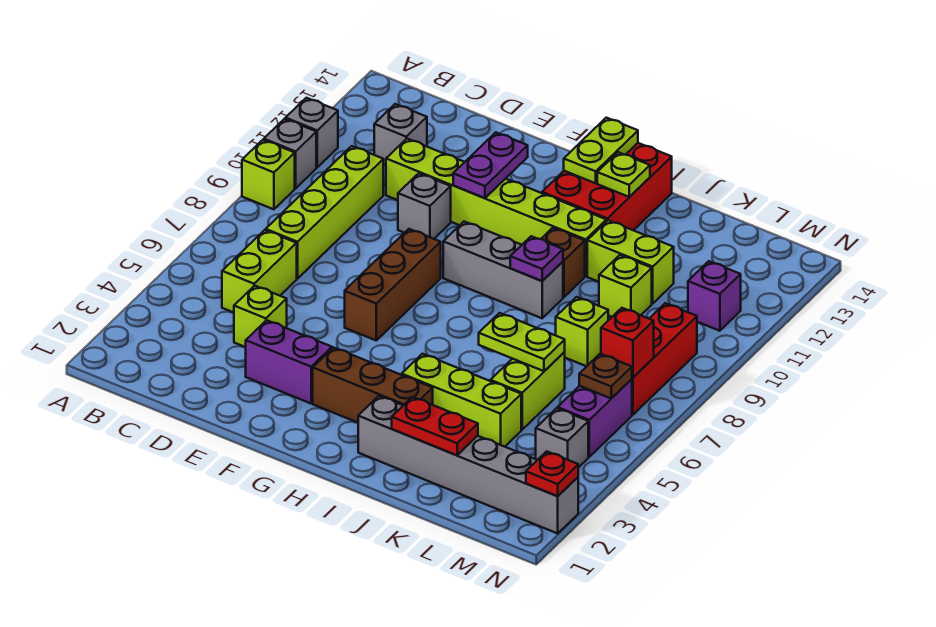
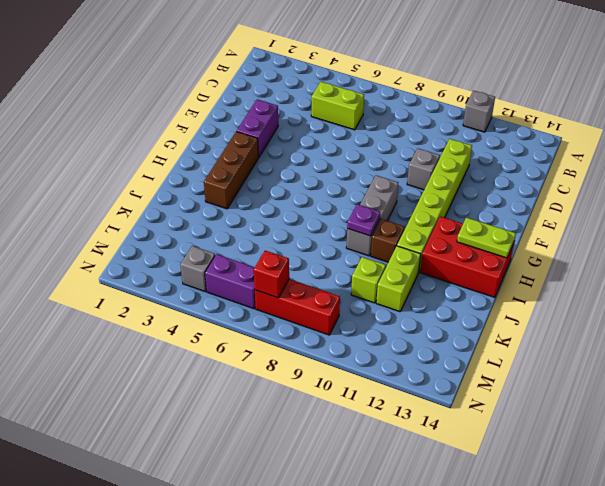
none -> lime 1x1 brick [242,140,295,209]
none -> grey 1x1 brick [264,119,316,188]
none -> lime 1x4 brick [266,146,383,279]
none -> grey 1x1 brick [374,104,427,165]

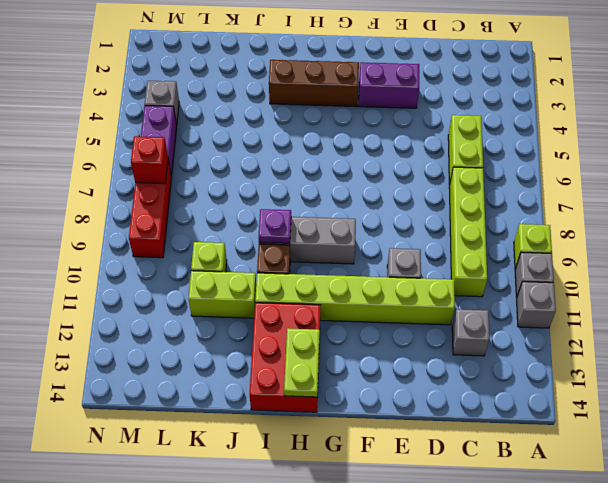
none -> lime 1x1 brick [234,286,287,347]
none -> brown 1x3 brick [345,229,441,340]
none -> grey 1x6 brick [358,396,578,533]
none -> lime 1x3 brick [402,354,521,447]

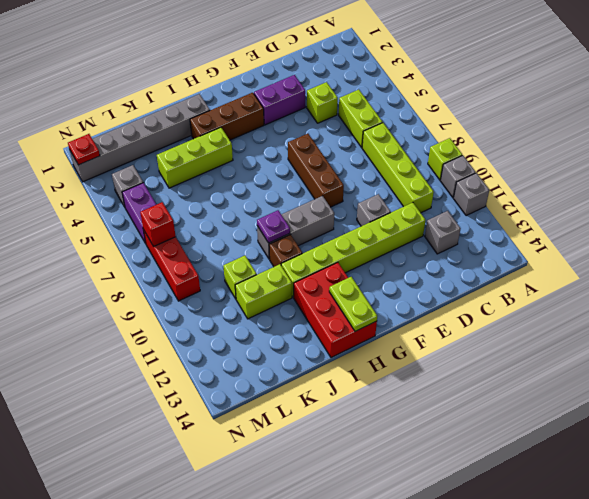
none -> lime 1x2 brick [490,352,565,429]
none -> lime 1x1 brick [556,297,608,366]
none -> purple 1x1 brick [688,261,741,331]
none -> purple 1x2 plate [453,132,528,198]

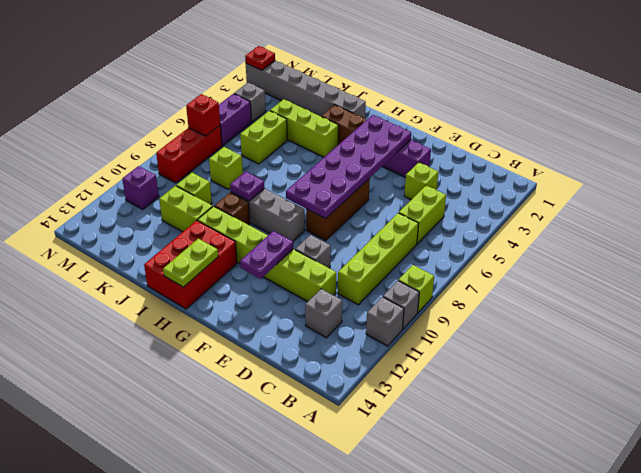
purple 2x6 plate [286,115,411,219] -> none
none -> lime 1x1 plate [597,152,650,197]
none -> red 1x2 plate [392,397,478,455]
none -> lime 1x2 plate [479,313,565,371]
none -> brown 1x1 plate [579,354,632,398]

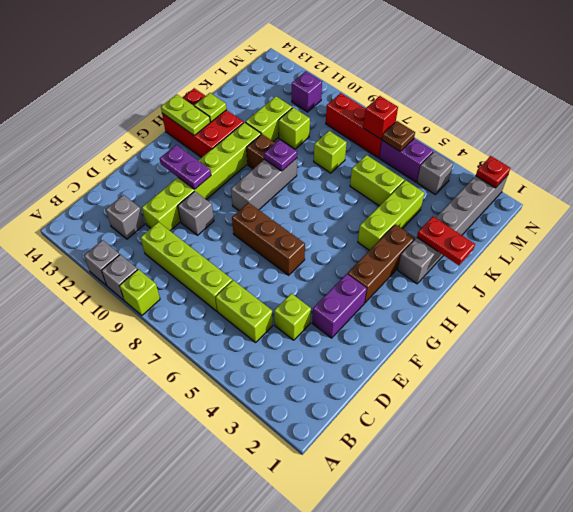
red 1x2 plate [417,217,475,265] -> red 1x2 plate turned to [392,397,478,455]
none -> lime 1x2 plate [479,313,565,371]

